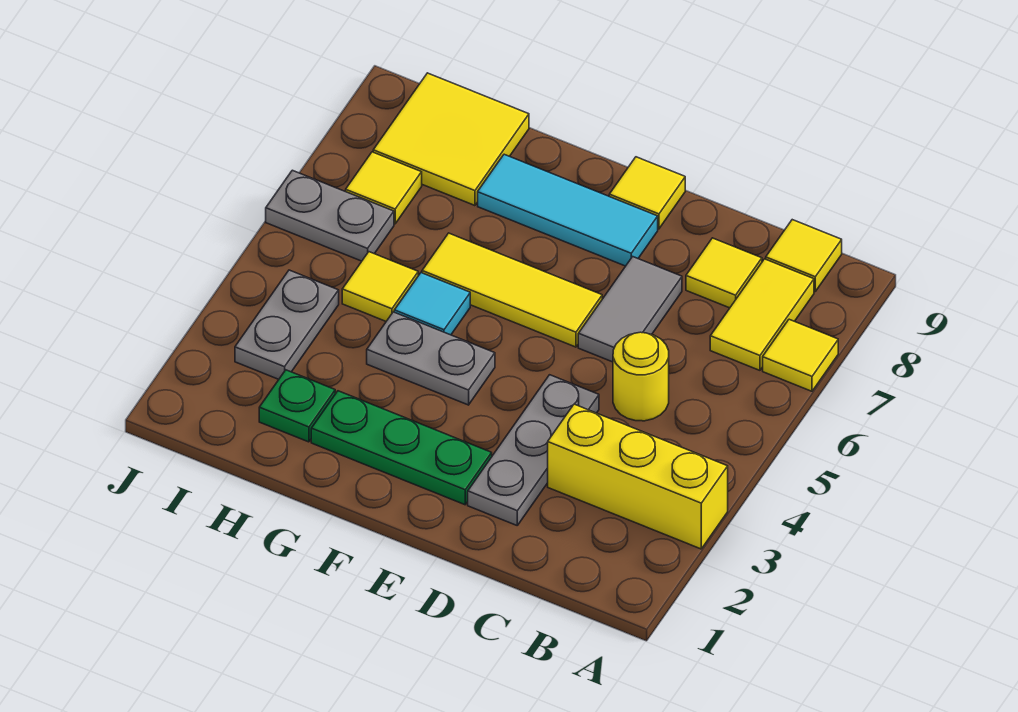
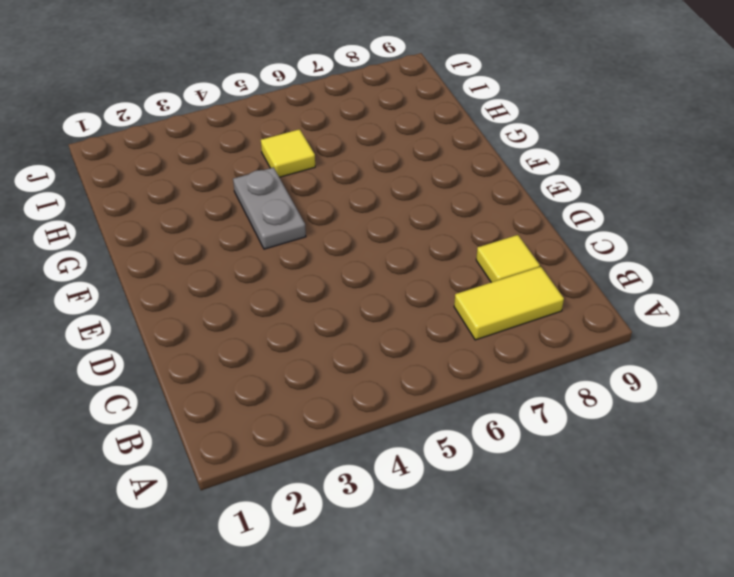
none -> yellow 1x3 brick [548,404,728,549]
none -> yellow 1x1 tile [763,319,838,391]
none -> yellow 1x1 tile [766,220,842,292]

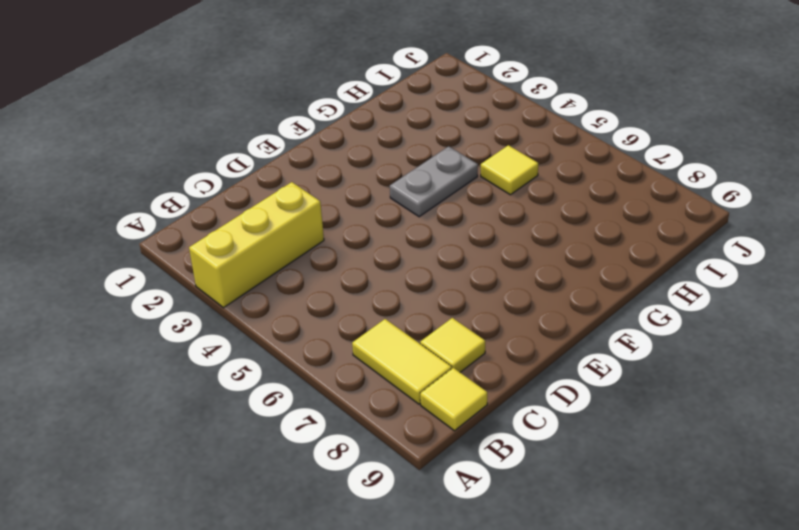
none -> yellow 1x1 tile [763,319,838,391]
none -> yellow 1x1 round brick [613,332,669,421]
none -> grey 1x3 plate [468,375,599,525]

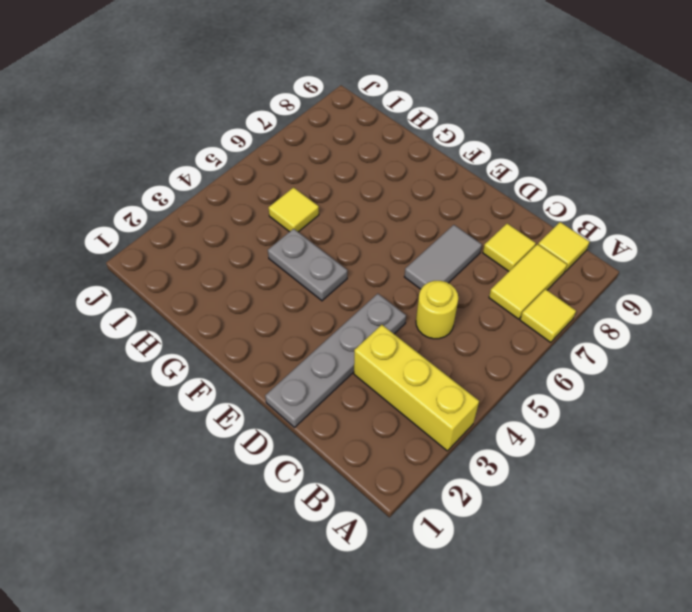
grey 1x4 plate [265,294,406,427] -> grey 1x3 plate [468,375,599,525]
none -> green 1x3 plate [311,391,492,505]
none -> yellow 1x3 tile [422,233,602,347]
none -> cyan 1x3 tile [478,154,658,266]

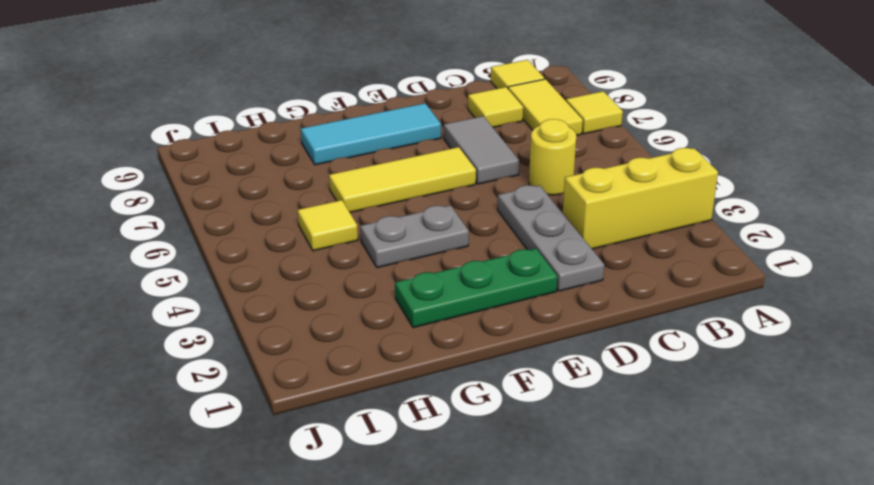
none -> yellow 1x1 tile [609,157,685,229]
none -> cyan 1x1 tile [394,273,470,335]
none -> green 1x1 plate [259,370,335,442]

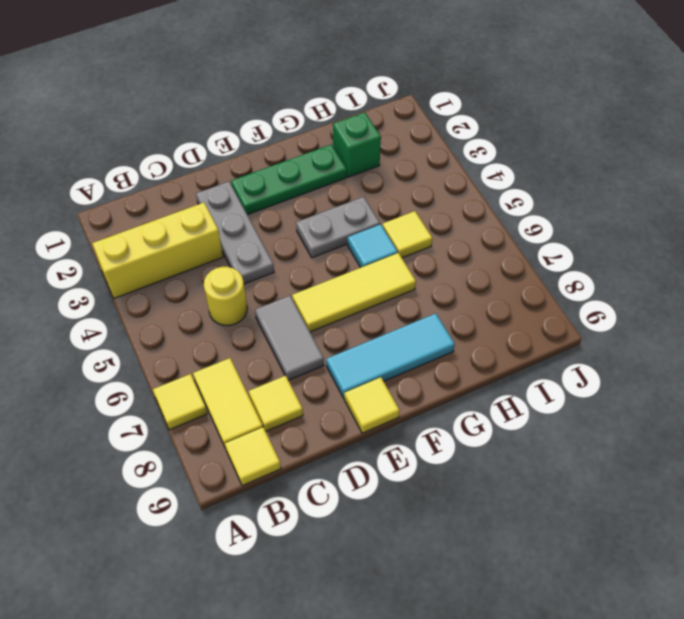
green 1x1 brick [333,112,381,177] -> green 1x1 plate [259,370,335,442]
none -> yellow 2x2 tile [373,73,529,206]
none -> grey 1x2 plate [235,270,339,379]
none -> grey 1x2 plate [266,170,394,261]

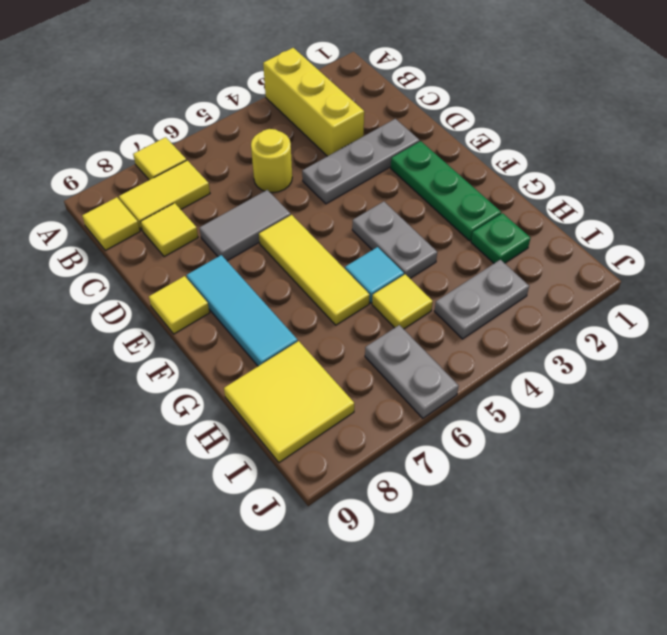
none -> yellow 1x1 tile [346,152,422,224]

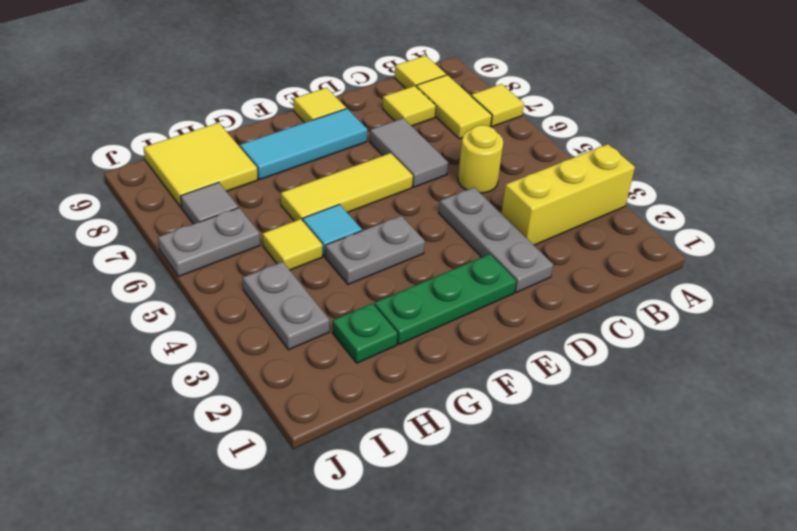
grey 1x1 tile [181,182,238,224] -> yellow 1x1 tile [346,152,422,224]

